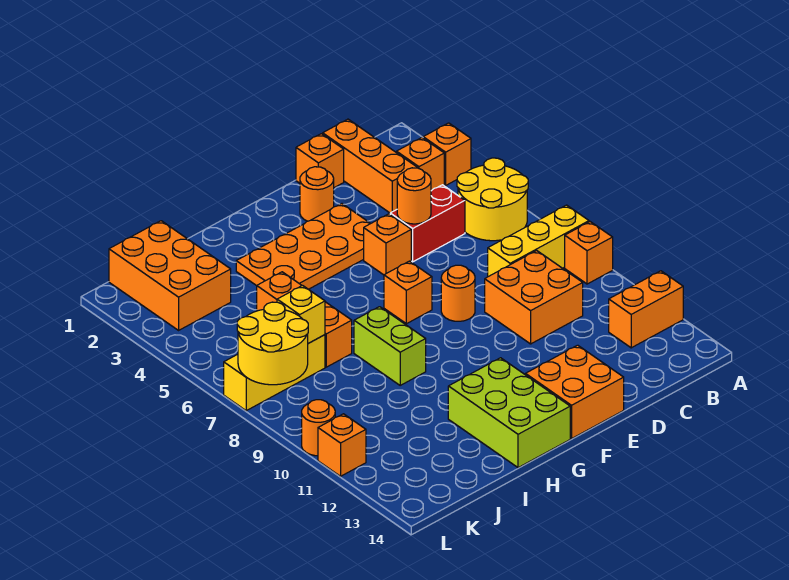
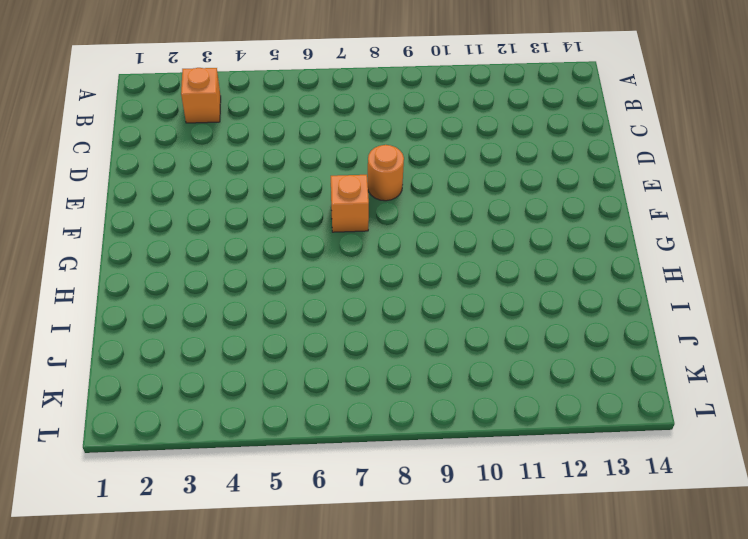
none -> orange 1x1 brick [423,123,471,185]
none -> yellow 2x2 round brick [457,158,528,241]
none -> yellow 1x3 brick [488,205,589,277]

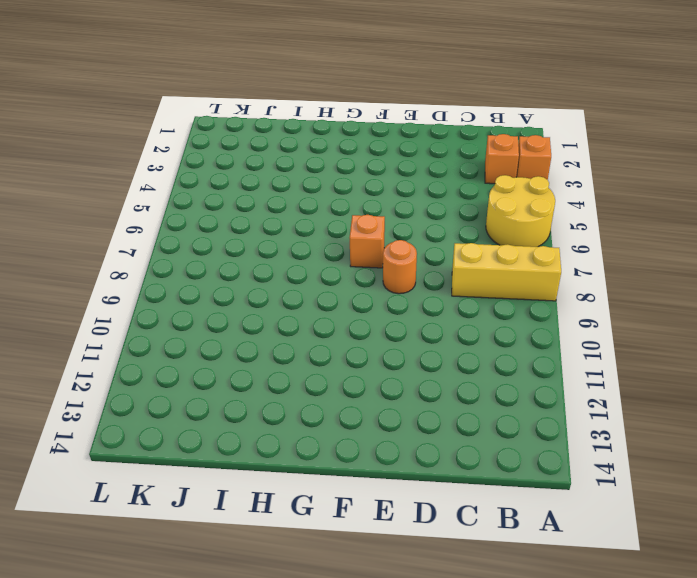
none -> orange 1x1 brick [565,222,613,284]
none -> orange 1x2 brick [609,271,683,348]
none -> orange 1x3 brick [323,119,417,213]

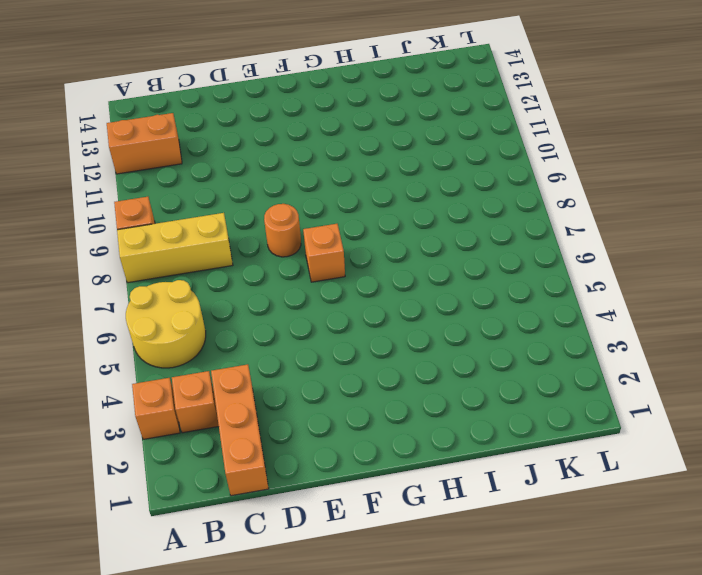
none -> red 1x2 brick [390,185,465,262]
none -> orange 2x2 brick [485,251,583,344]
none -> orange 1x1 brick [296,134,344,188]

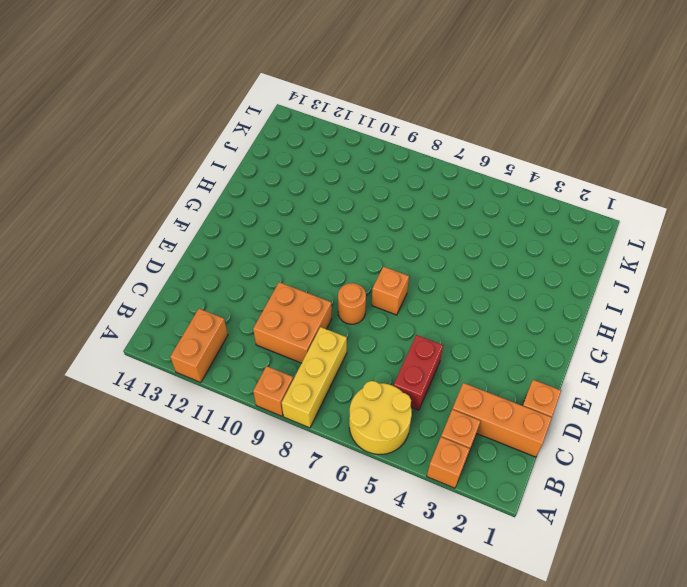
none -> orange 1x1 round brick [300,167,334,221]
none -> orange 2x4 plate [236,204,370,289]
none -> orange 1x1 brick [364,214,411,275]

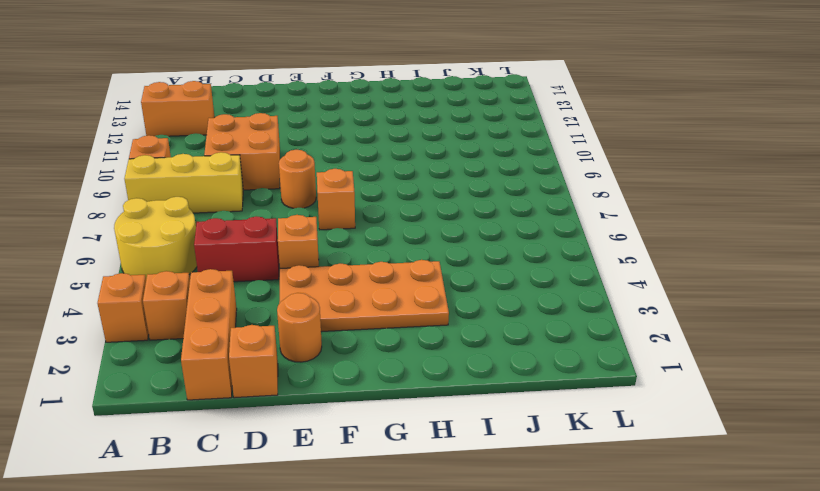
none -> orange 2x2 brick [525,345,624,439]
none -> lime 2x3 brick [448,358,570,468]
none -> lime 1x2 brick [354,307,426,385]

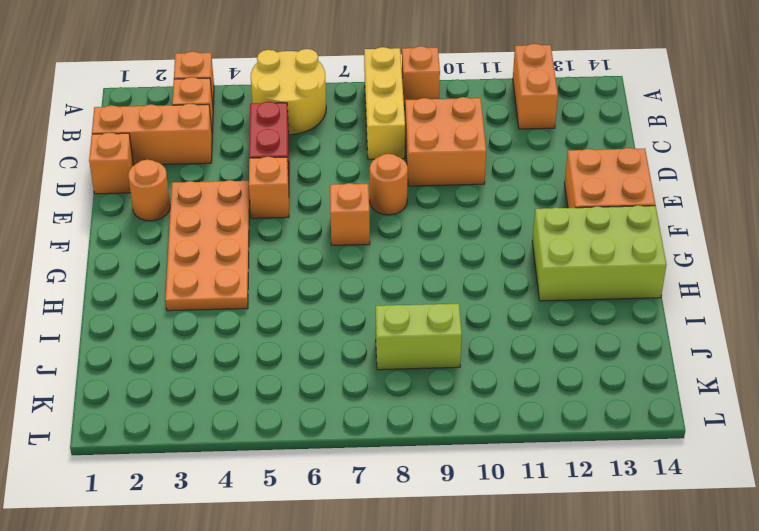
lime 1x2 brick [376,304,462,370] -> lime 1x2 brick moved to [354,307,426,385]
none -> orange 1x3 brick [257,272,352,367]
none -> orange 2x3 brick [109,221,231,330]
none -> yellow 1x3 brick [224,335,325,411]

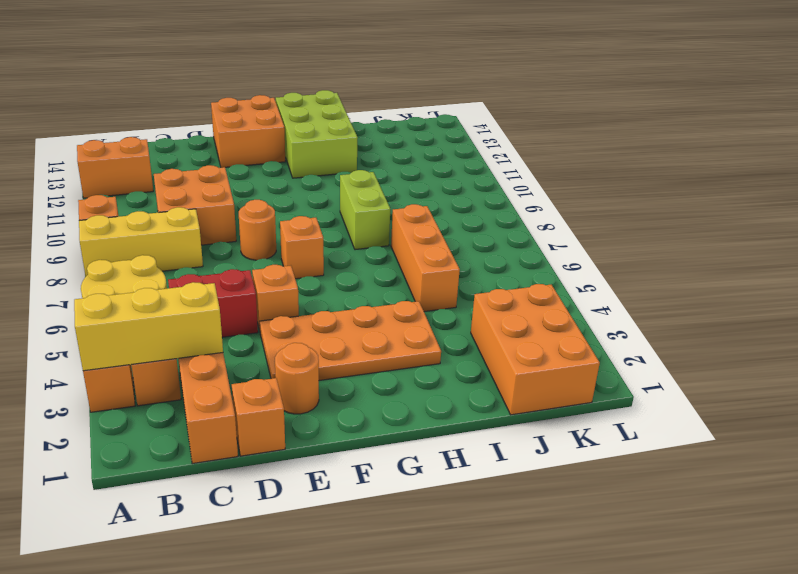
yellow 1x3 brick [74,282,223,371] -> yellow 1x3 brick moved to [224,335,325,411]
none -> orange 1x1 round brick [302,400,335,456]
none -> orange 1x1 brick [318,414,366,476]
none -> orange 1x1 round brick [397,168,431,224]

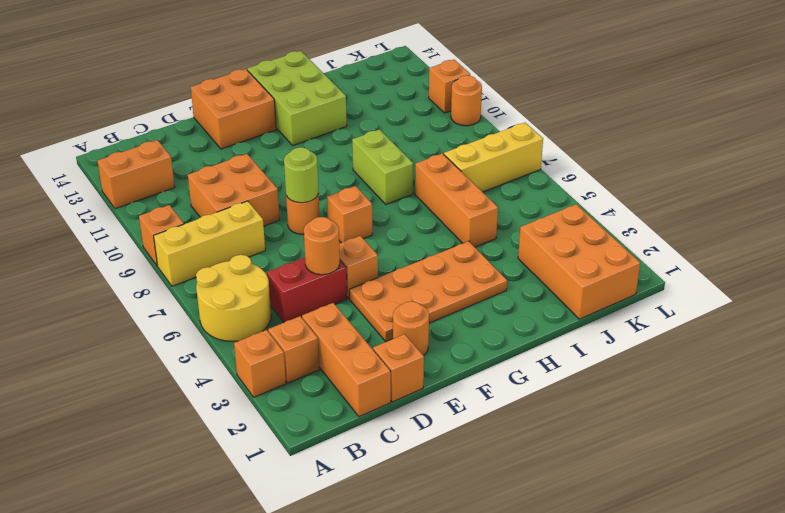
lime 1x1 round brick [284,147,319,203] -> none
none -> yellow 1x1 brick [277,286,325,343]
none -> yellow 2x2 round brick [237,302,308,385]

